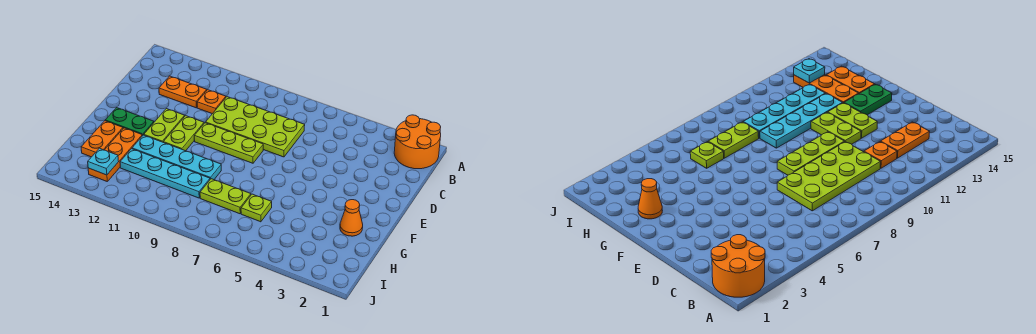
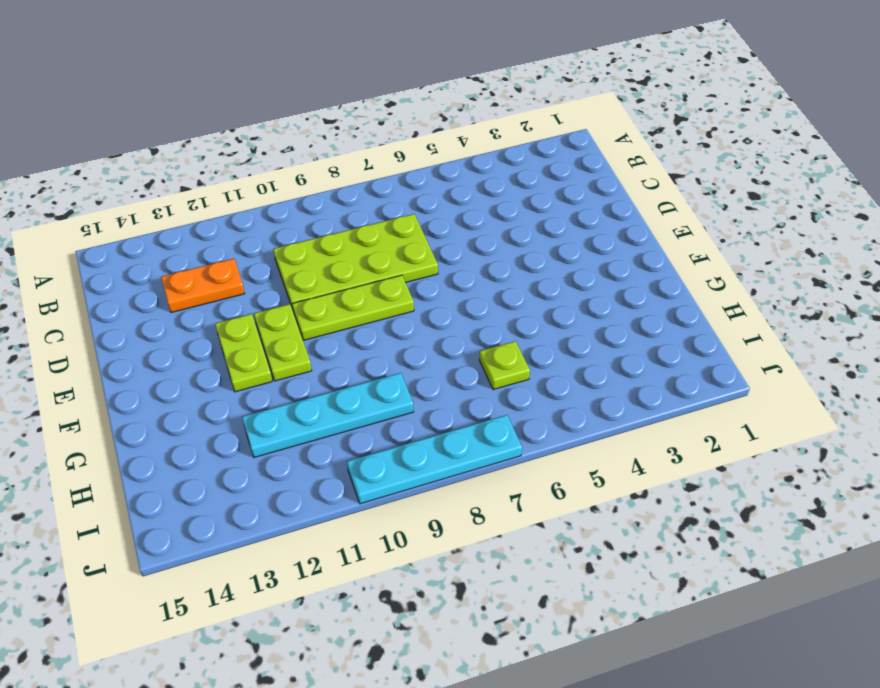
cyan 1x4 plate [347,415,522,504] -> cyan 1x4 plate moved to [132,135,221,180]
none -> orange 2x2 round brick [394,115,441,169]
none -> orange 1x1 plate [197,90,226,114]
none -> green 1x2 plate [105,107,154,136]

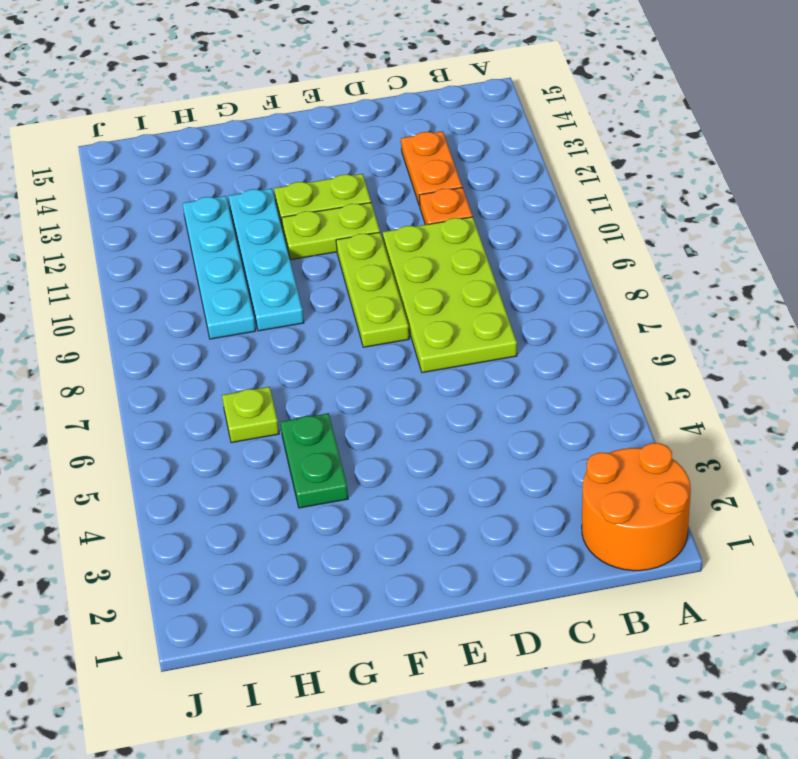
green 1x2 plate [281,413,348,508] -> green 1x2 plate moved to [105,107,154,136]
none -> orange 1x1 cone [340,200,363,236]
none -> orange 1x3 plate [88,128,142,181]
none -> orange 1x2 plate [81,121,123,157]

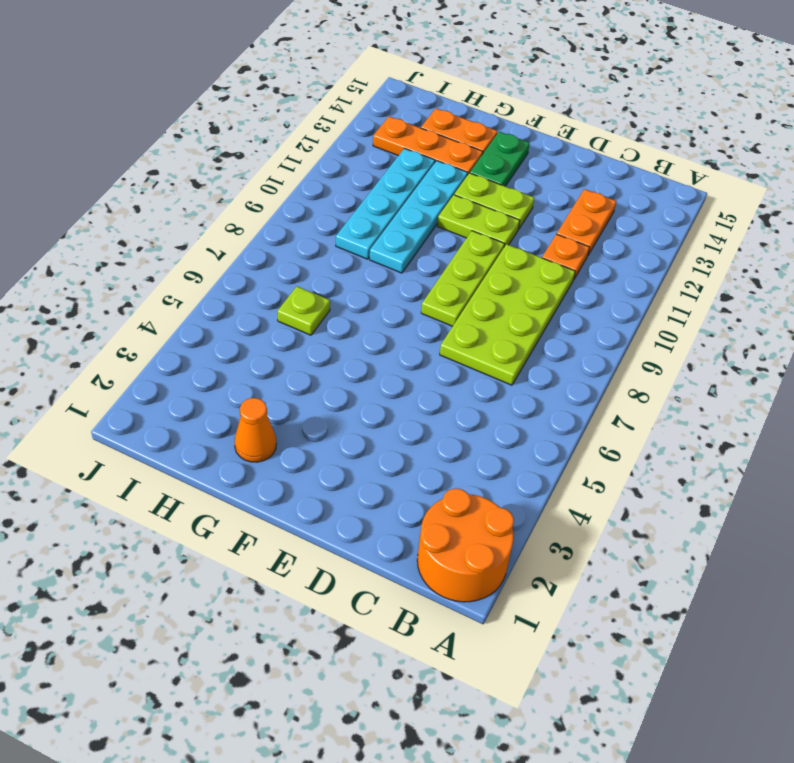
none -> lime 1x2 plate [200,179,251,214]
none -> cyan 1x1 plate [88,148,119,175]

